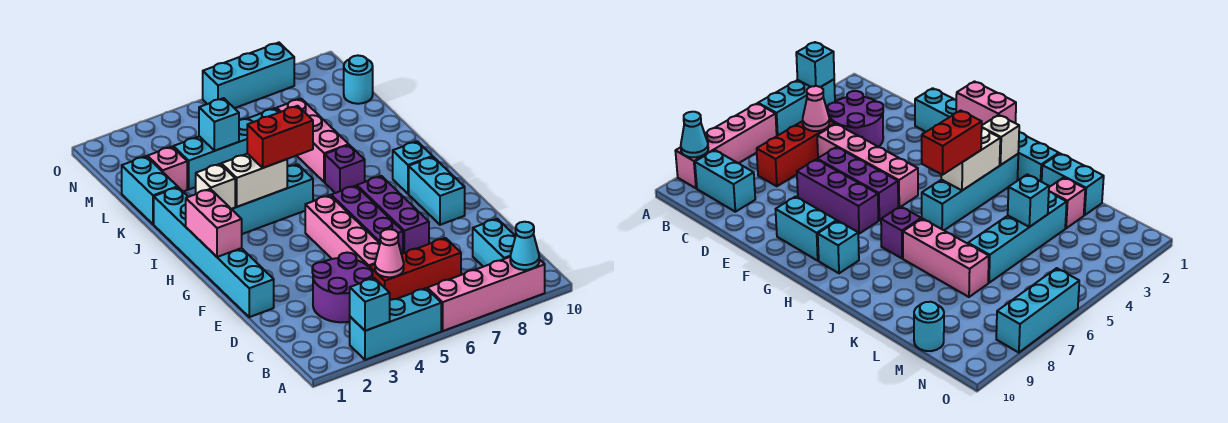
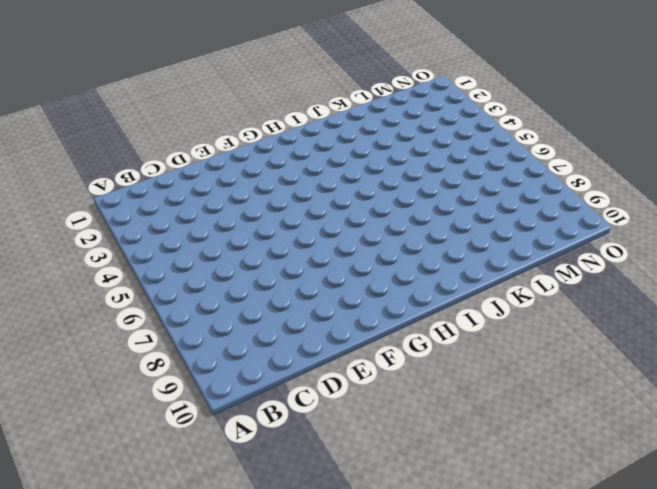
none -> cyan 1x3 brick [350,288,441,360]
none -> pink 1x4 brick [427,257,545,331]
none -> cyan 1x2 brick [473,219,515,267]

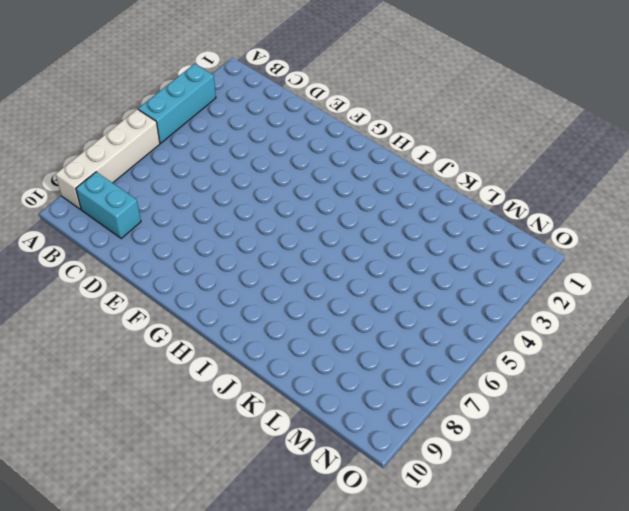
white 1x4 brick [56,109,160,209] -> pink 1x4 brick [427,257,545,331]
none -> purple 2x2 round brick [312,253,373,322]
none -> red 1x3 brick [369,238,461,300]
none -> pink 1x4 brick [305,195,380,267]

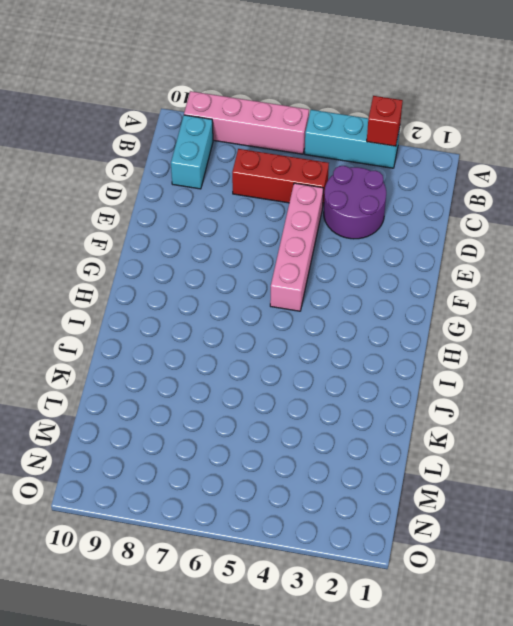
red 1x1 brick [367,96,403,146] -> cyan 1x1 brick [350,278,390,331]
none -> cyan 1x6 brick [154,187,274,317]
none -> purple 1x3 brick [331,186,403,254]
none -> purple 1x3 brick [357,176,429,254]

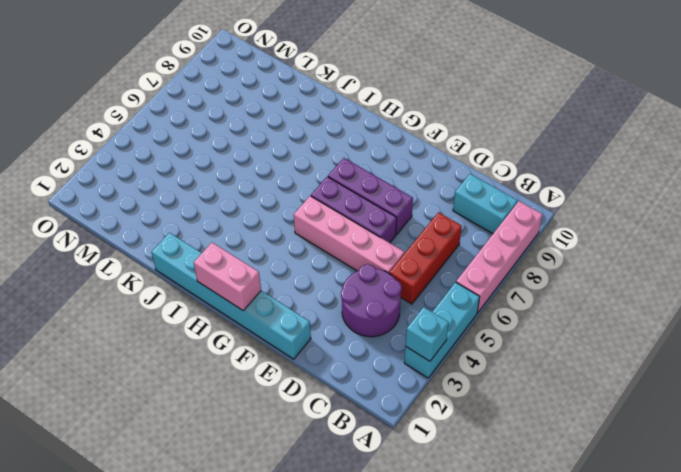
none -> cyan 1x2 brick [409,157,465,225]
none -> cyan 1x1 brick [393,141,433,194]
none -> cyan 1x4 brick [232,164,313,234]

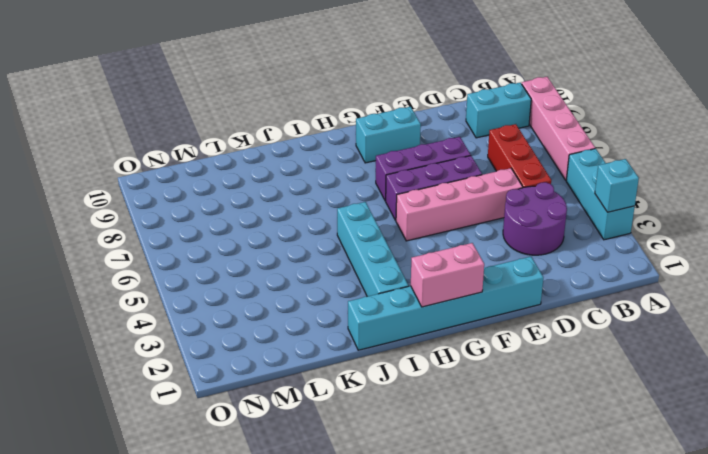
none -> cyan 1x1 brick [393,141,433,194]
none -> purple 1x1 brick [325,145,365,193]
none -> pink 1x3 brick [277,99,349,182]

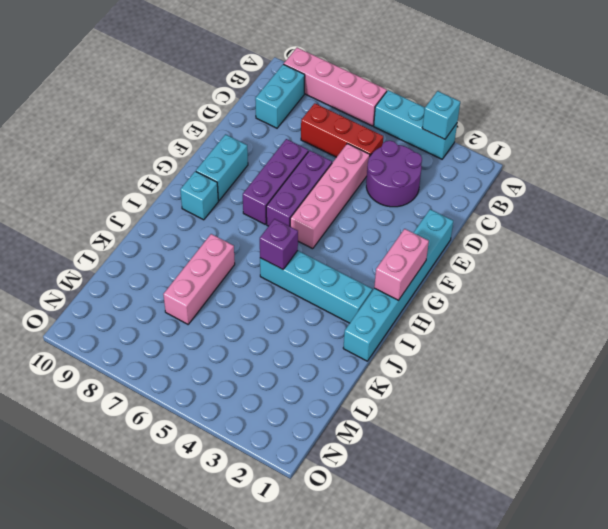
purple 1x1 brick [260,219,298,269] -> purple 1x1 brick moved to [325,145,365,193]
none -> cyan 1x2 brick [122,156,178,224]
none -> pink 1x1 brick [147,147,187,192]
none -> cyan 1x4 brick [173,108,279,189]

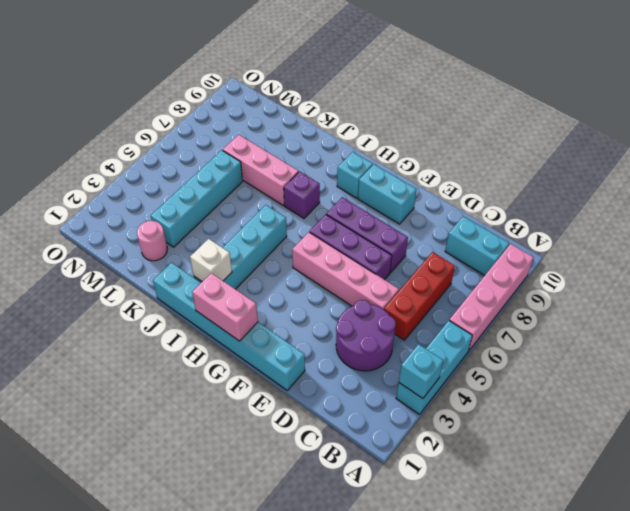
pink 1x1 round brick [137,221,167,261] -> pink 1x1 brick [147,147,187,192]
none -> cyan 1x2 brick [122,156,178,224]
none -> cyan 1x1 round brick [344,56,373,104]
none -> cyan 1x3 brick [203,43,294,108]

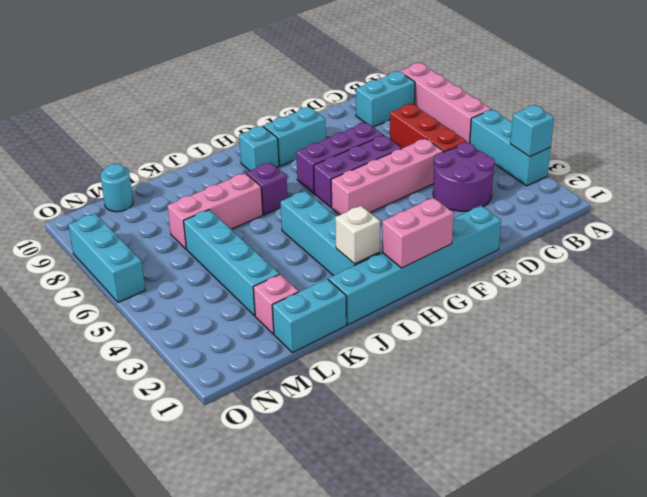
none -> cyan 1x1 cone [510,222,539,270]
none -> pink 1x1 cone [375,229,404,277]
none -> white 1x2 brick [221,154,287,207]

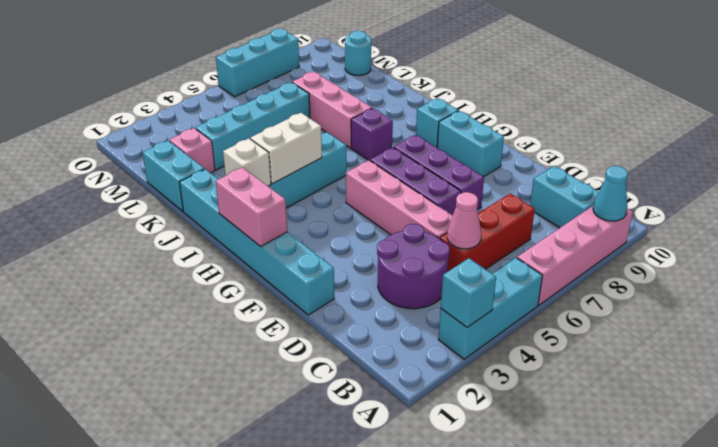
none -> cyan 1x1 brick [199,98,239,151]
none -> red 1x2 brick [247,106,313,168]

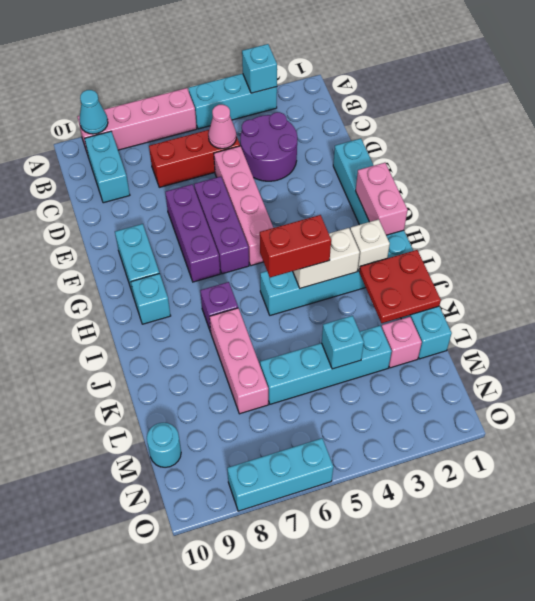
red 2x2 plate [359,250,441,323] -> none

